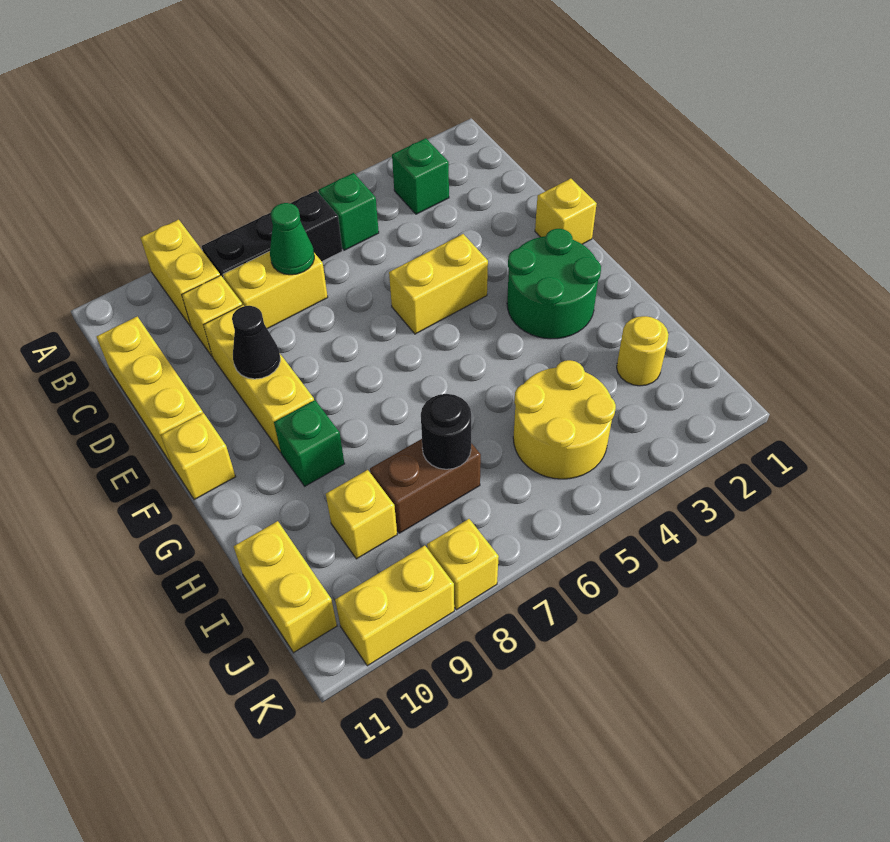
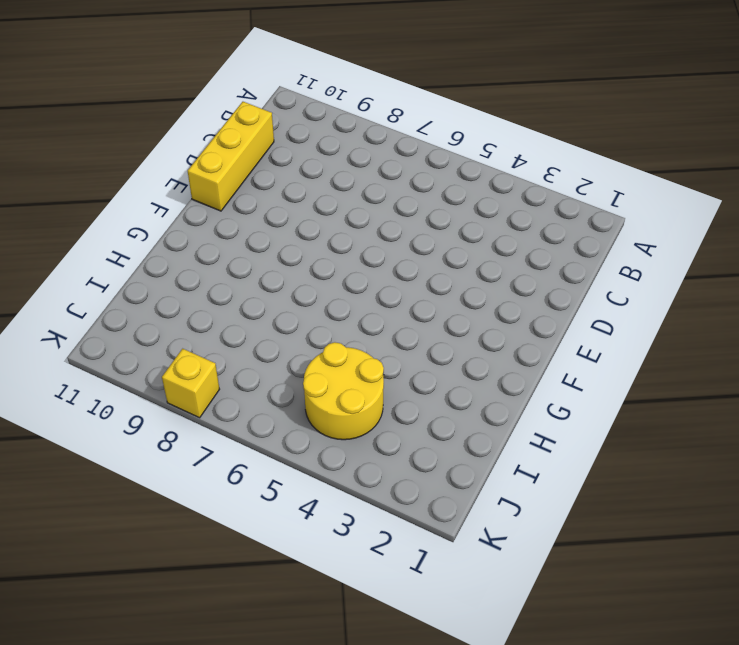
none -> yellow 1x2 brick [140,220,220,327]
none -> green 1x1 brick [392,138,449,214]
none -> green 1x1 brick [318,173,379,250]

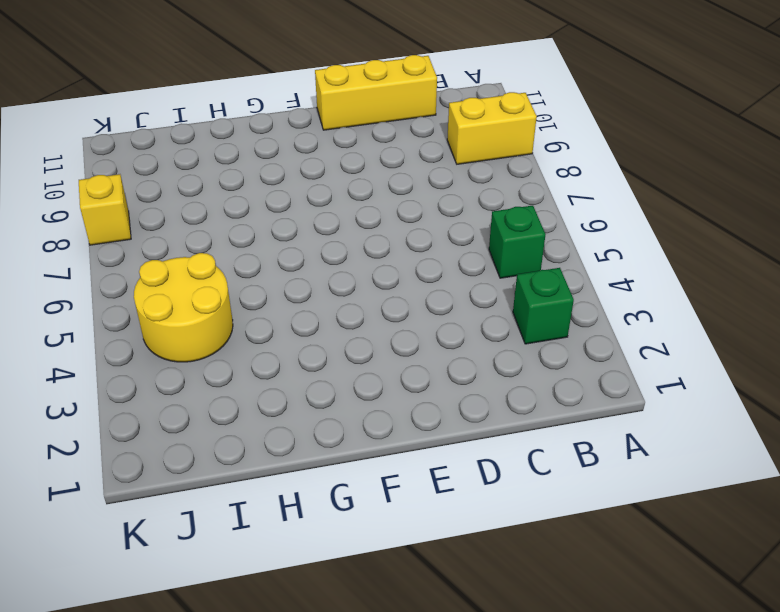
none -> black 1x3 brick [202,191,342,279]
none -> yellow 1x2 brick [223,251,328,329]
none -> yellow 1x1 brick [182,275,242,357]

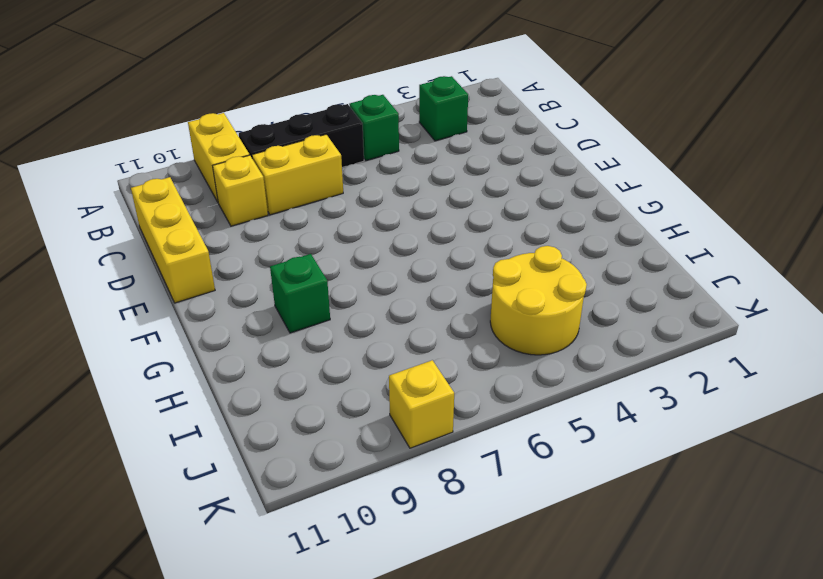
none -> yellow 1x3 brick [204,305,314,452]
none -> yellow 1x1 brick [535,178,597,244]
none -> yellow 1x2 brick [389,234,488,334]

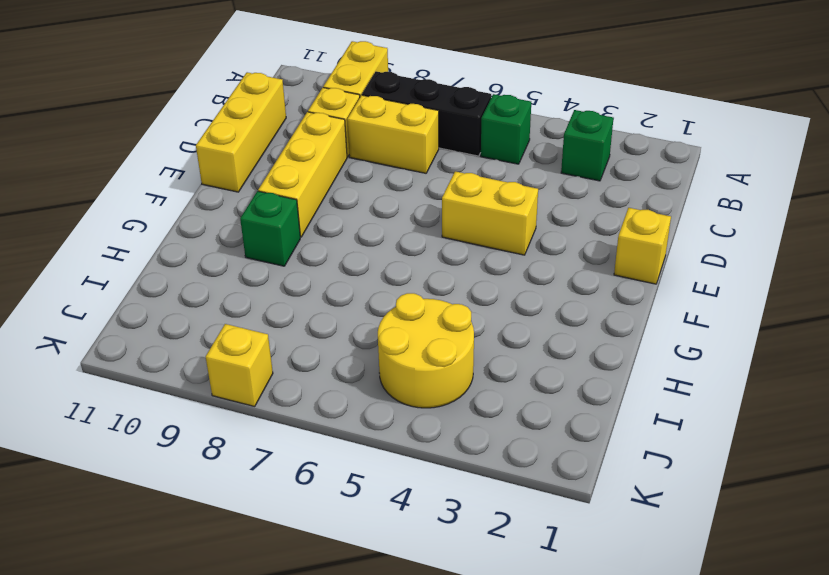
none -> green 2x2 round brick [507,229,601,339]
none -> yellow 1x1 brick [161,413,236,500]
none -> yellow 1x1 round brick [617,316,669,386]

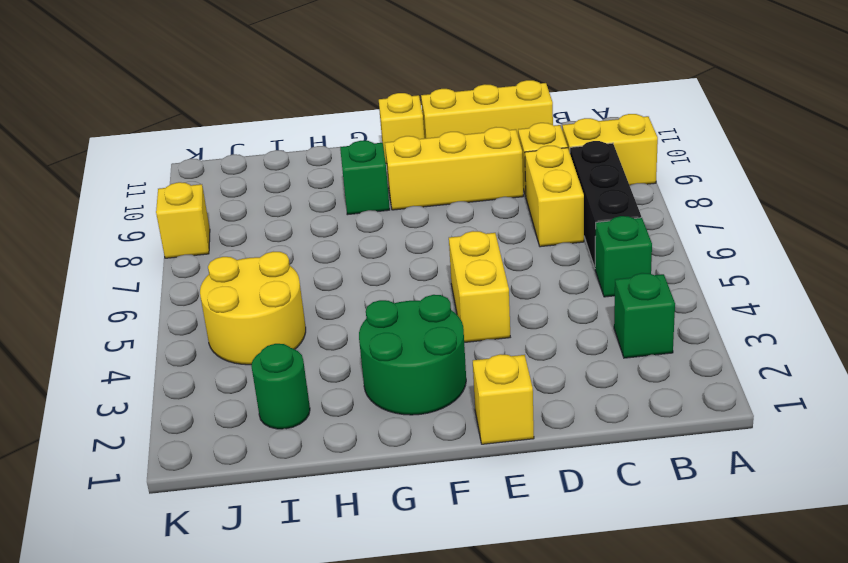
green 1x1 round brick [251,344,310,429] -> yellow 1x1 round brick [617,316,669,386]
none -> brown 1x2 brick [370,439,481,533]
none -> yellow 1x1 brick [326,470,397,559]
none -> yellow 1x2 brick [234,521,337,653]

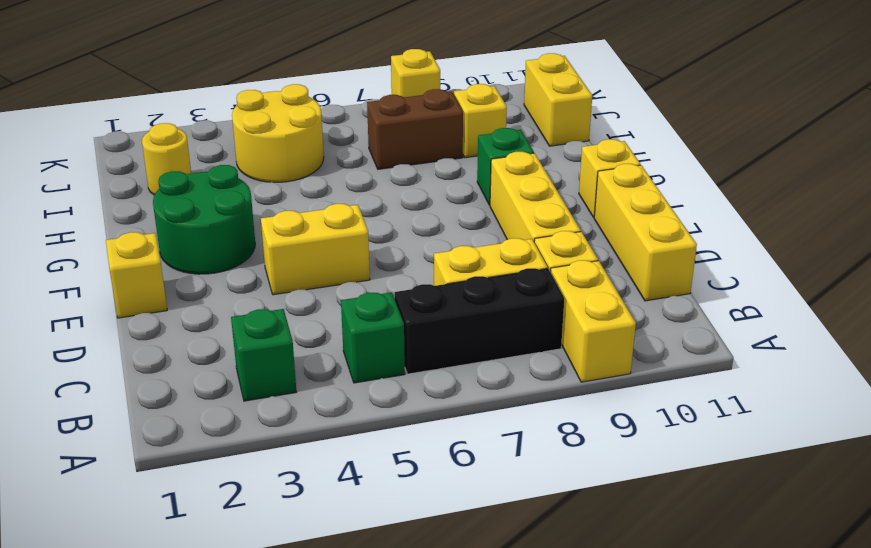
none -> yellow 1x2 brick [335,546,454,666]
none -> green 1x1 cone [270,203,314,275]
none -> black 1x1 cone [232,306,280,379]

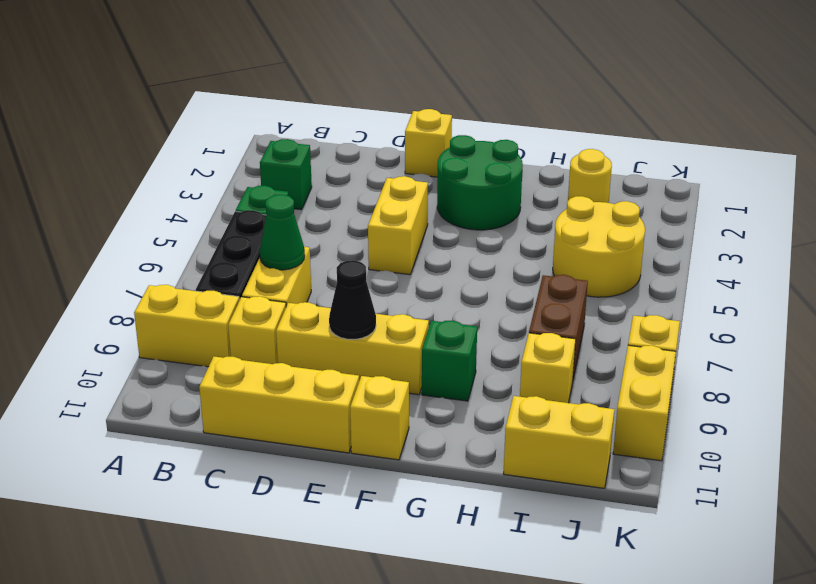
none -> black 1x1 round brick [421,394,471,469]

